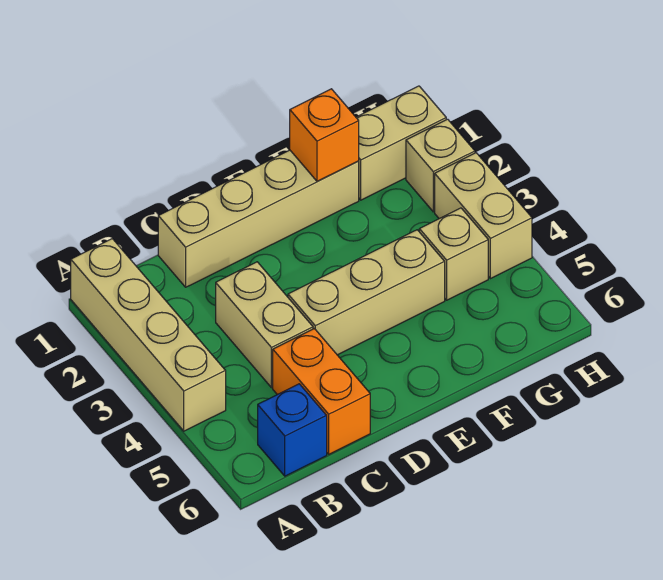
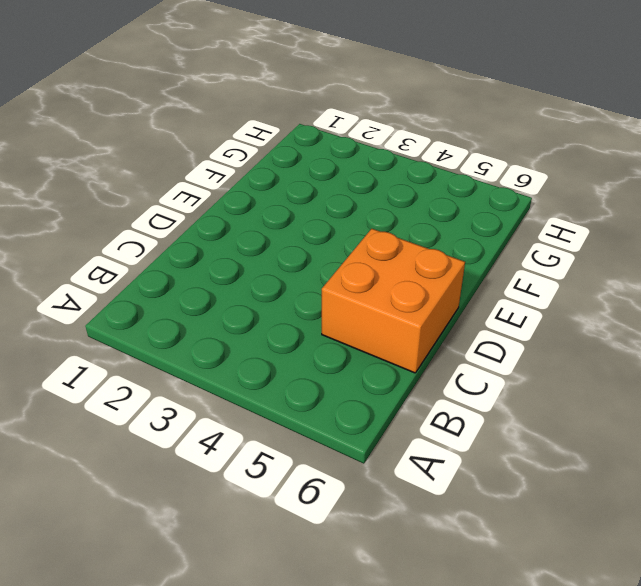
orange 2x2 brick [322,229,465,373] -> orange 1x2 brick [273,329,370,454]
none -> tan 1x4 brick [71,239,226,431]
none -> blue 1x1 brick [258,384,327,476]

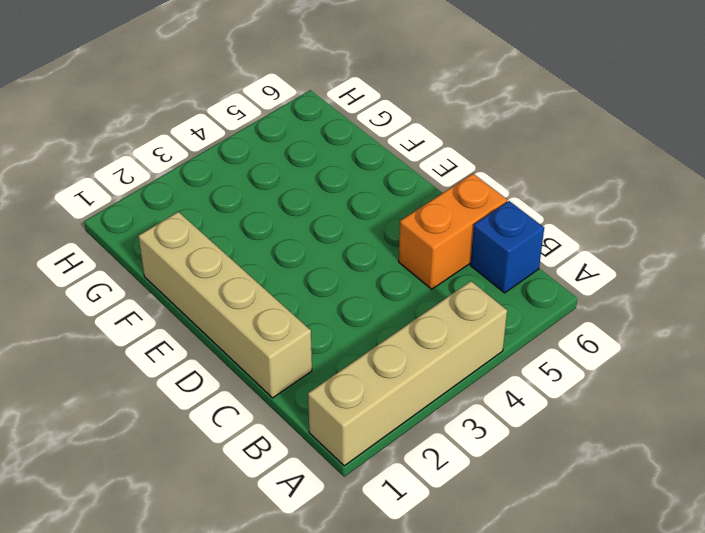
none -> tan 1x2 brick [216,262,313,388]
none -> tan 1x3 brick [288,230,445,355]

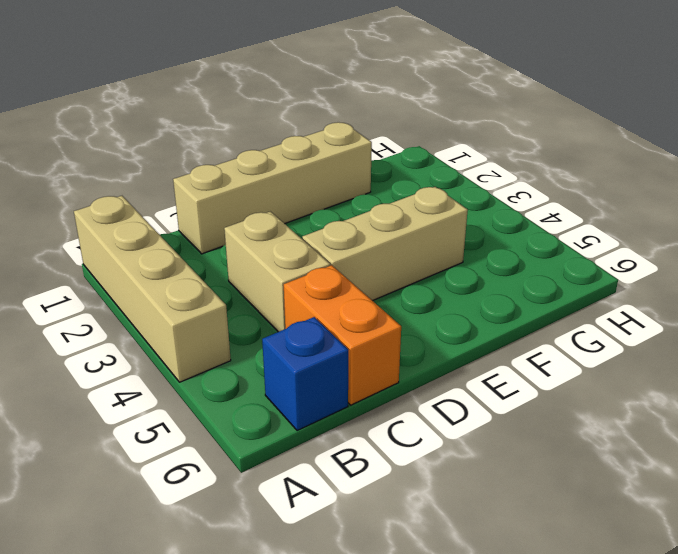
none -> tan 1x2 brick [356,86,446,200]
none -> tan 1x1 brick [419,208,488,300]

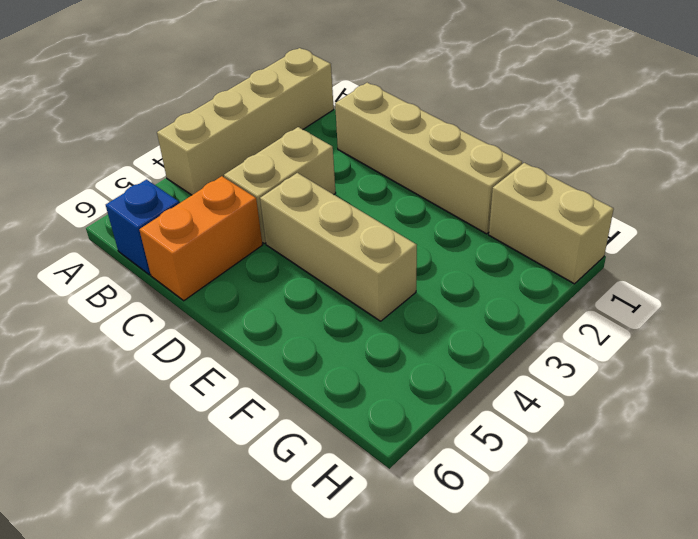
none -> tan 1x1 brick [419,208,488,300]
none -> tan 1x1 brick [406,119,475,212]

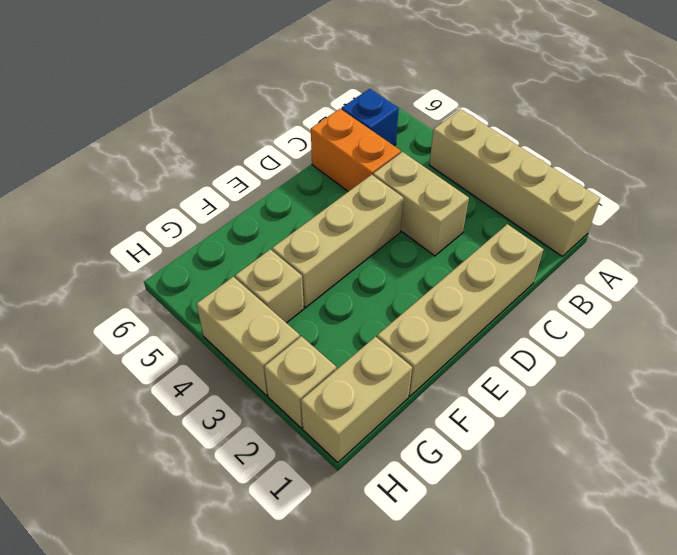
none -> orange 1x1 brick [290,89,359,181]

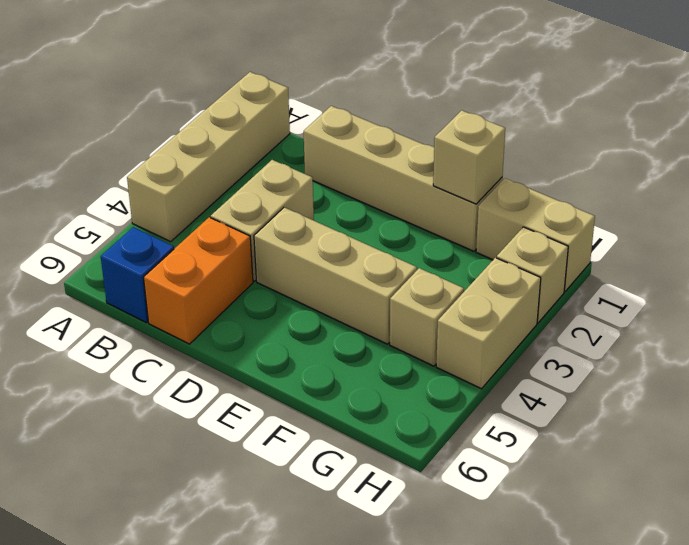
tan 1x1 brick [433,110,505,204] -> orange 1x1 brick [290,89,359,181]

